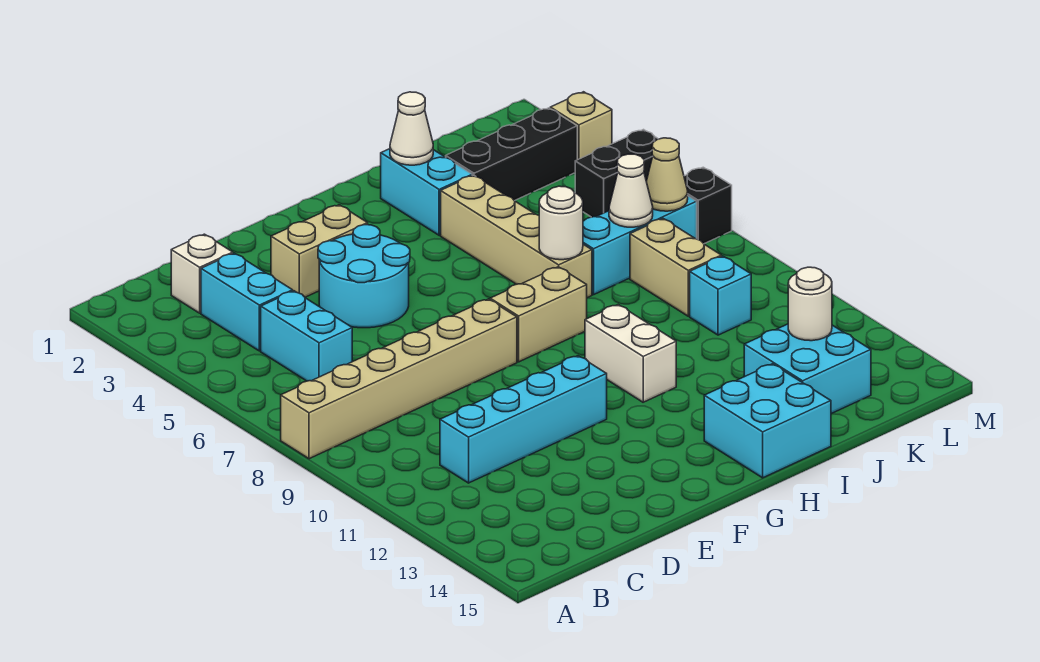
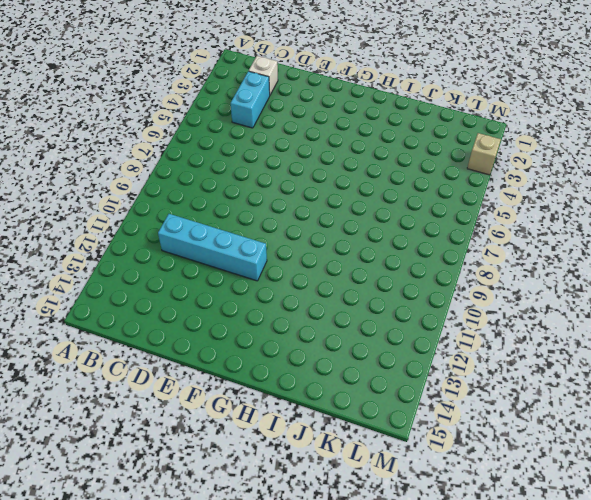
none -> tan 1x6 brick [281,299,517,459]
none -> cyan 1x2 brick [261,291,352,381]
none -> tan 1x2 brick [271,205,368,297]

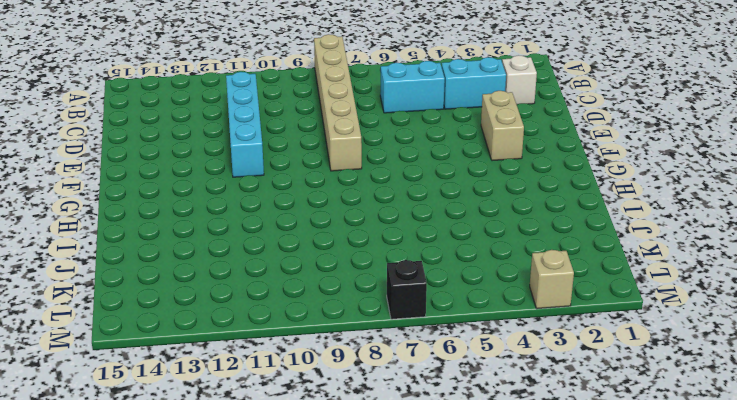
none -> cyan 2x2 round brick [318,225,410,328]
none -> tan 1x2 brick [490,267,587,362]
none -> white 1x2 brick [585,305,676,402]

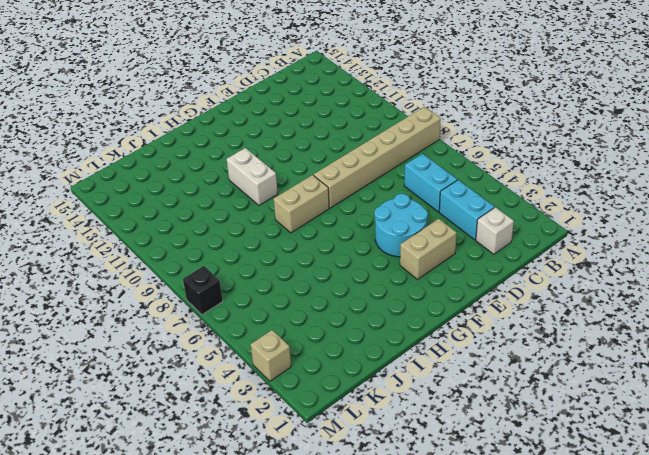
none -> cyan 1x4 brick [440,356,607,483]
none -> cyan 2x2 brick [704,364,831,478]
none -> cyan 1x2 brick [381,149,472,235]

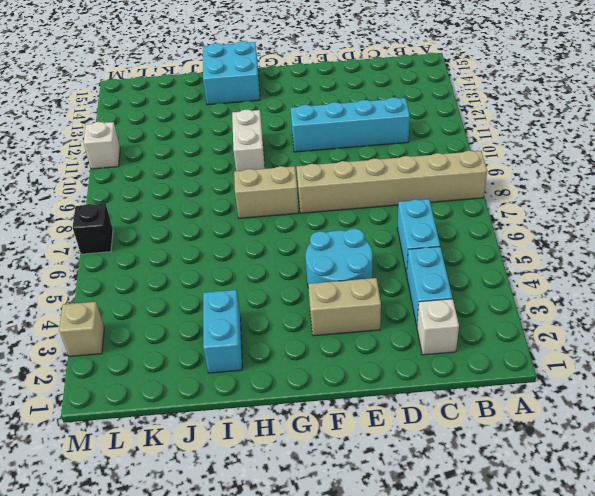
white 1x1 brick [84,122,120,169] -> none
none -> tan 1x4 brick [441,175,592,298]
none -> black 1x3 brick [446,108,577,201]
none -> cyan 1x3 brick [583,196,697,295]

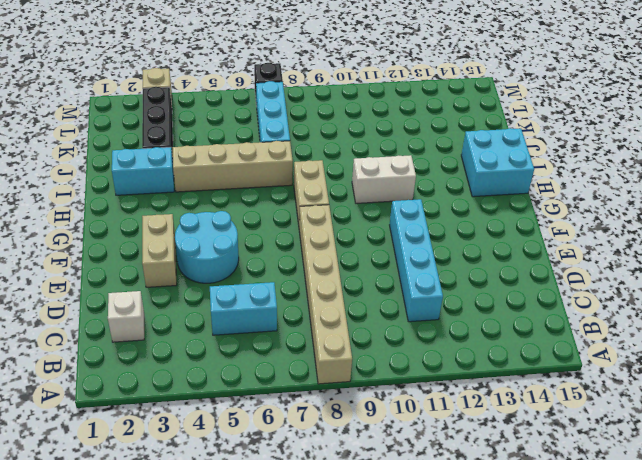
none -> cyan 1x2 brick [201,253,293,351]
none -> cyan 2x2 brick [744,324,871,414]
none -> tan 1x2 brick [630,219,722,316]

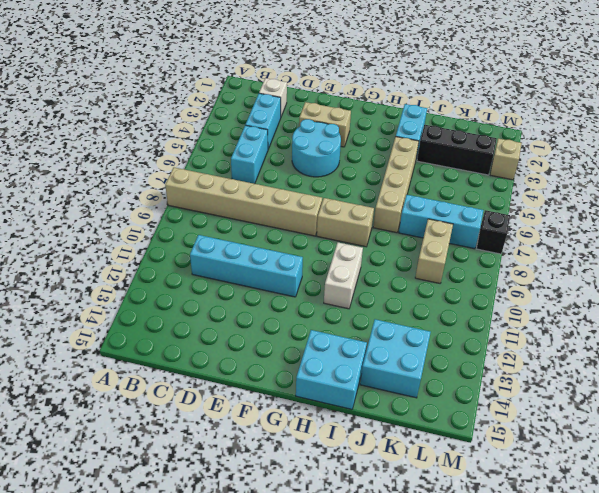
none -> cyan 1x1 brick [690,256,751,335]
none -> black 1x2 brick [575,130,658,217]
none -> white 1x1 cone [390,92,433,165]

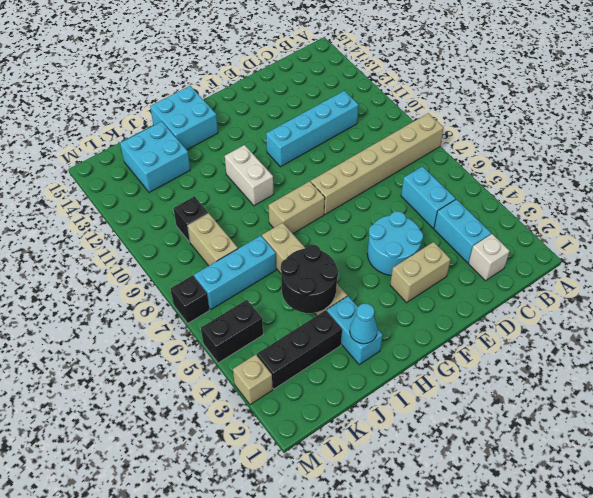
cyan 1x1 cone [350,303,377,344] -> white 1x1 cone [390,92,433,165]
black 2x2 round brick [281,244,338,313] -> none
black 1x1 brick [174,196,208,242] -> cyan 1x1 brick [690,256,751,335]
none -> white 1x1 round brick [539,186,583,260]
none -> white 1x1 cone [609,154,653,227]
none -> white 1x1 round brick [788,267,832,341]

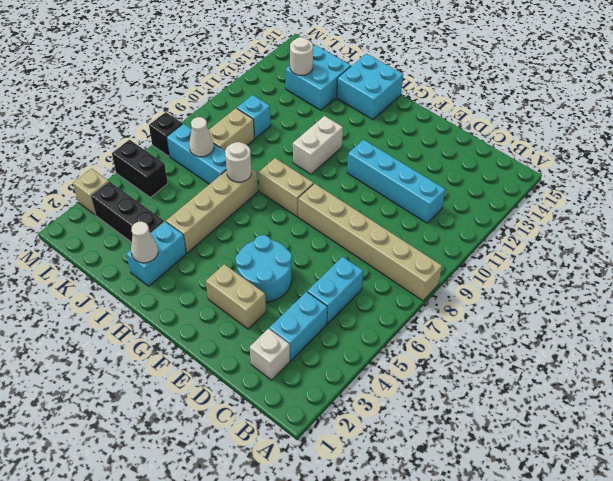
none -> tan 1x1 cone [646,138,688,211]

